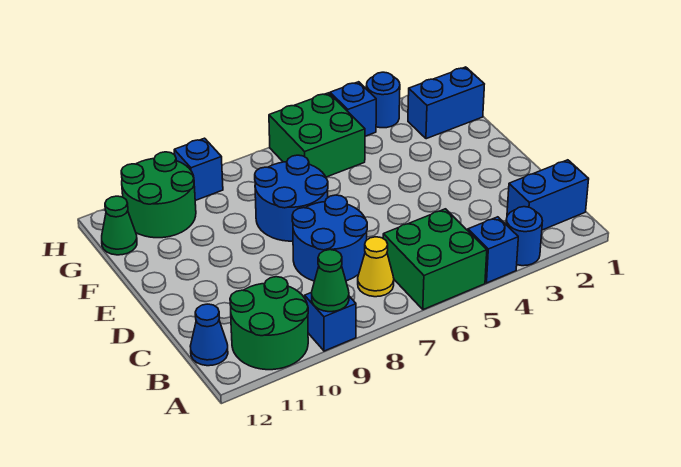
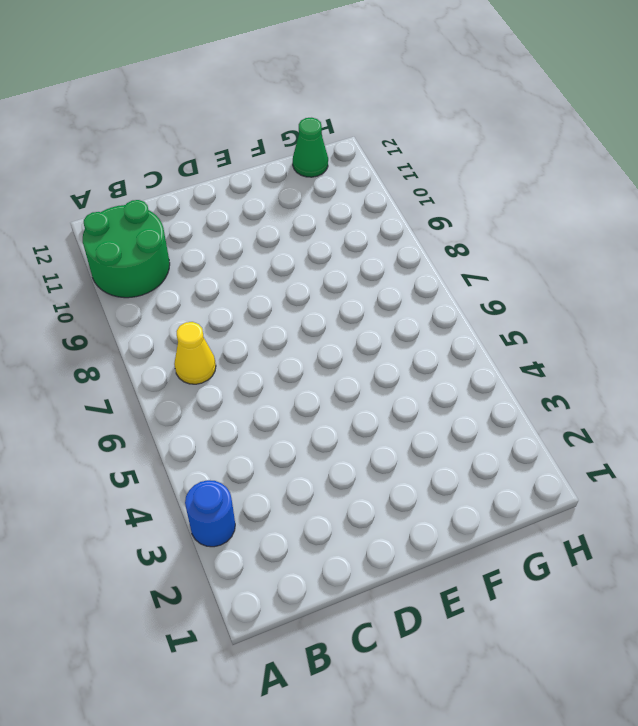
none -> blue 1x1 brick [468,217,518,283]
none -> green 2x2 brick [383,209,487,310]
none -> blue 1x1 brick [305,292,356,351]

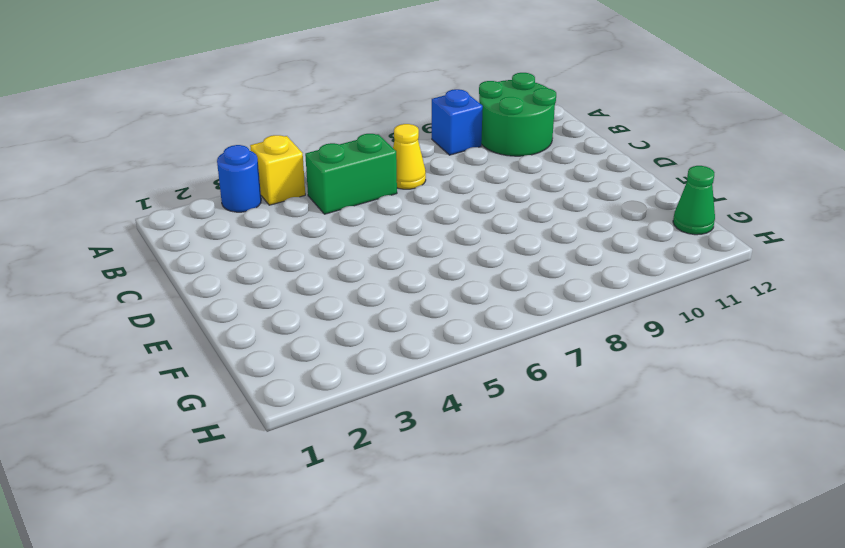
yellow 1x1 brick [250,135,305,205] -> blue 1x1 brick [468,217,518,283]
green 1x2 brick [305,134,397,214] -> green 2x2 brick [383,209,487,310]
none -> blue 1x2 brick [507,160,589,230]
none -> blue 1x1 cone [190,304,228,366]
none -> blue 2x2 round brick [292,195,367,281]

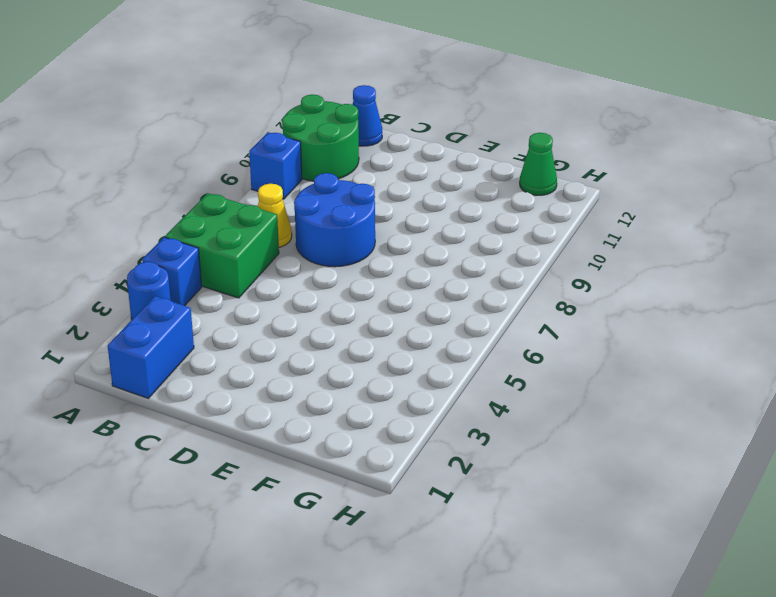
none -> blue 2x2 round brick [255,155,328,241]
none -> blue 1x2 brick [408,67,484,139]
none -> green 2x2 brick [269,93,365,177]

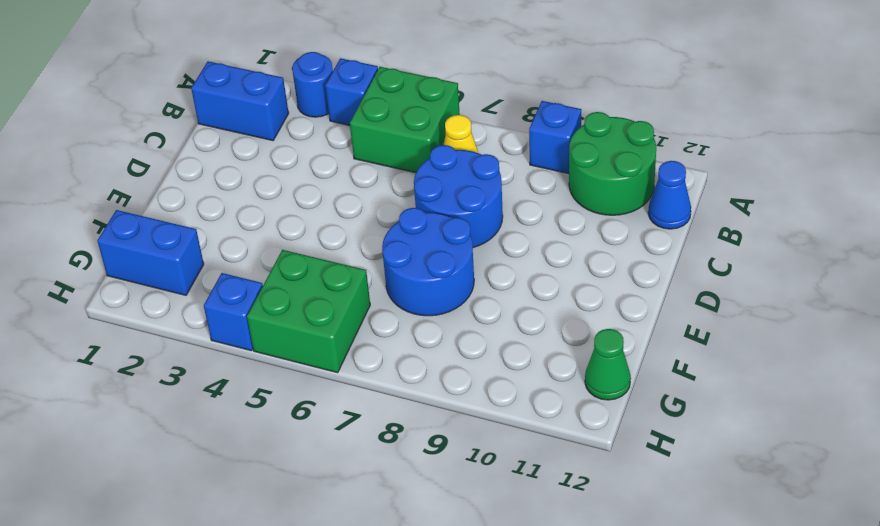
none -> green 2x2 round brick [121,152,196,238]
none -> blue 1x1 round brick [366,72,400,128]
none -> blue 1x1 brick [174,138,223,201]

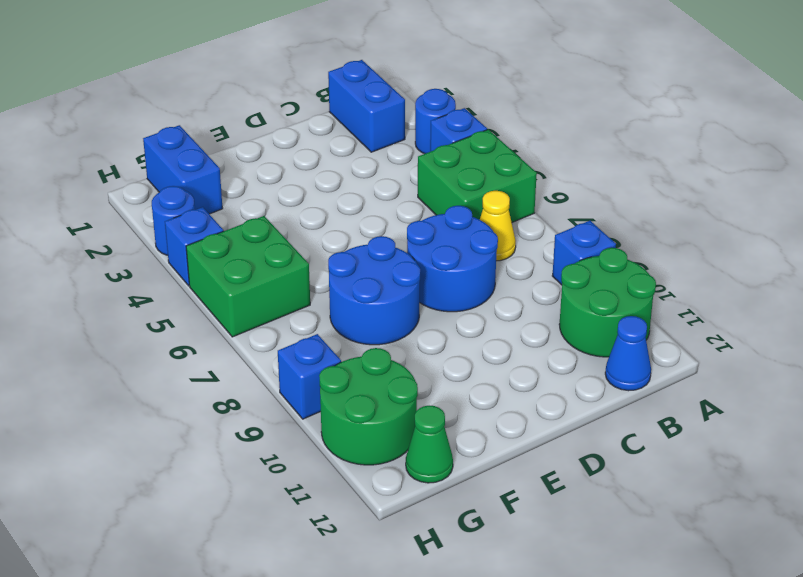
none -> green 1x1 cone [312,250,349,312]

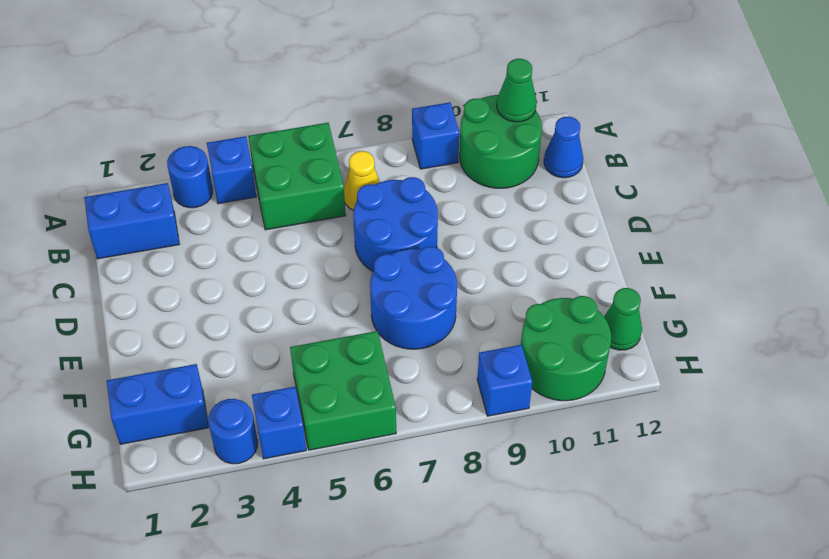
green 1x1 cone [497,59,537,122] -> green 1x1 cone moved to [312,250,349,312]

